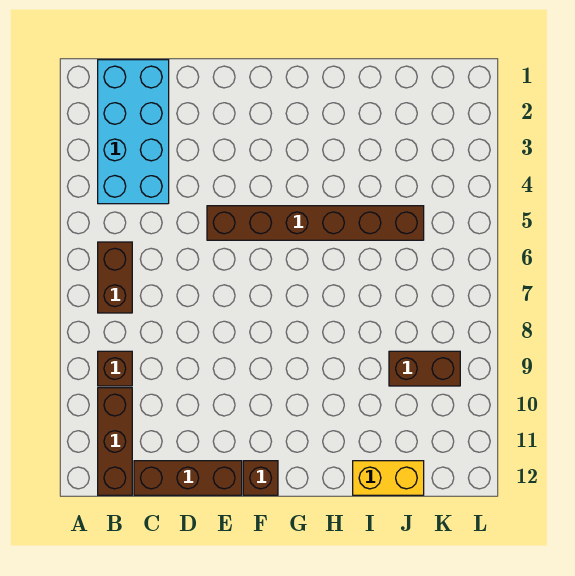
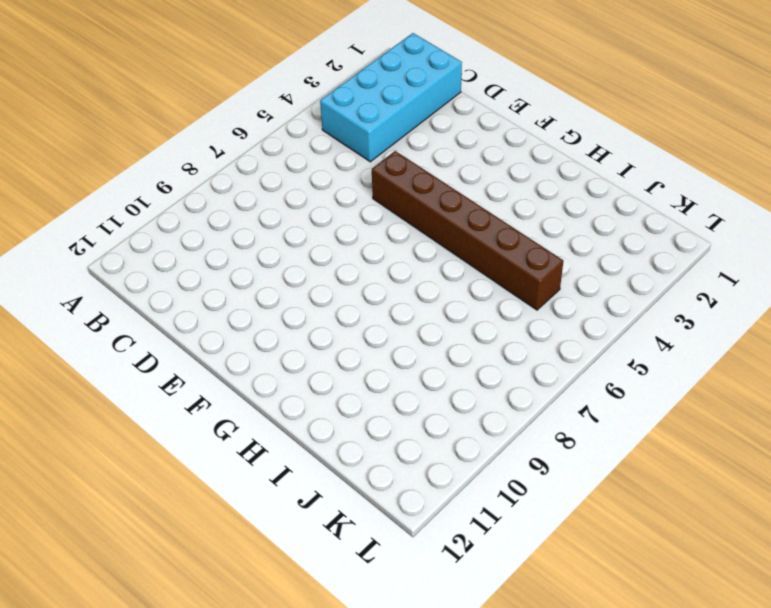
none -> brown 1x2 brick [98,242,132,313]
none -> brown 1x1 brick [98,351,132,386]

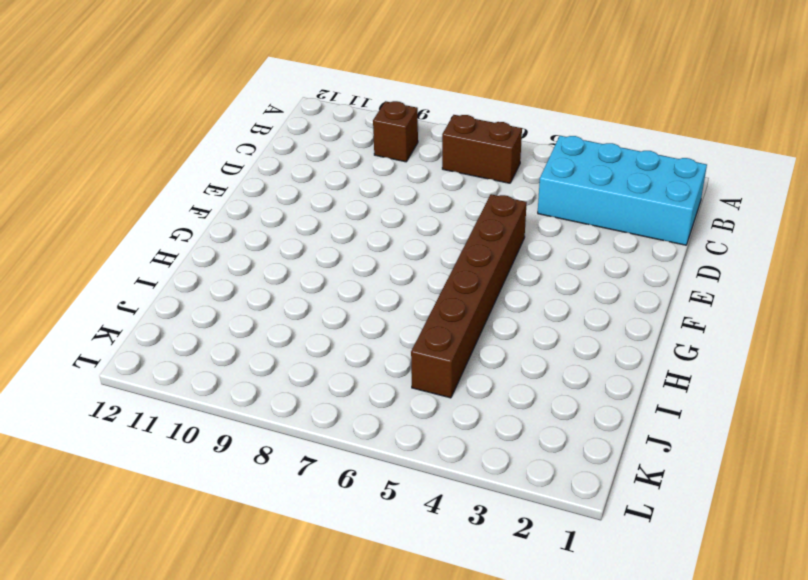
none -> brown 1x3 brick [98,388,132,495]
none -> brown 1x3 brick [134,461,242,495]

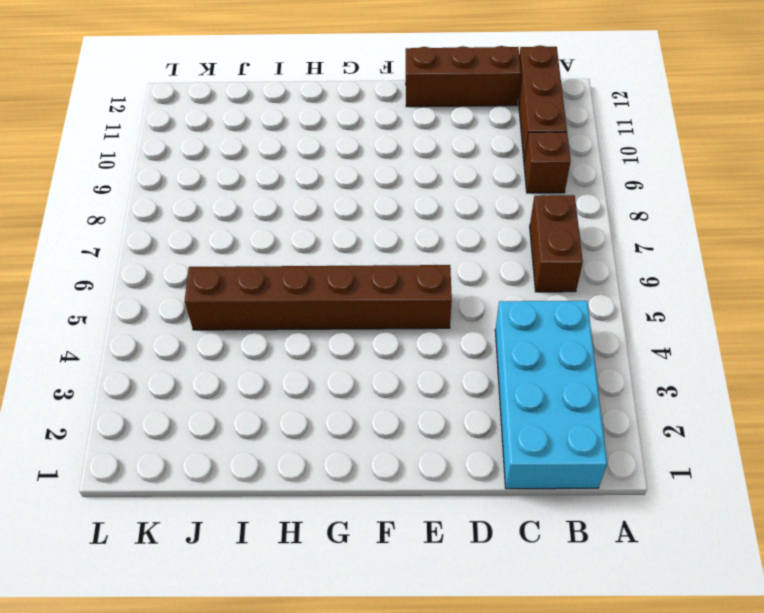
none -> brown 1x1 brick [243,461,278,495]
none -> yellow 1x2 brick [353,461,424,495]

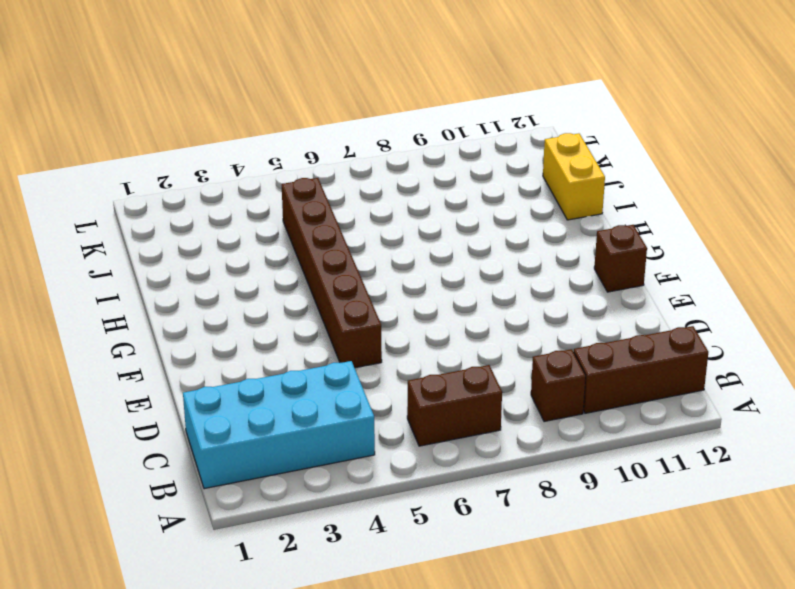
none -> brown 1x3 brick [134,461,242,495]
none -> brown 1x2 brick [389,351,460,386]

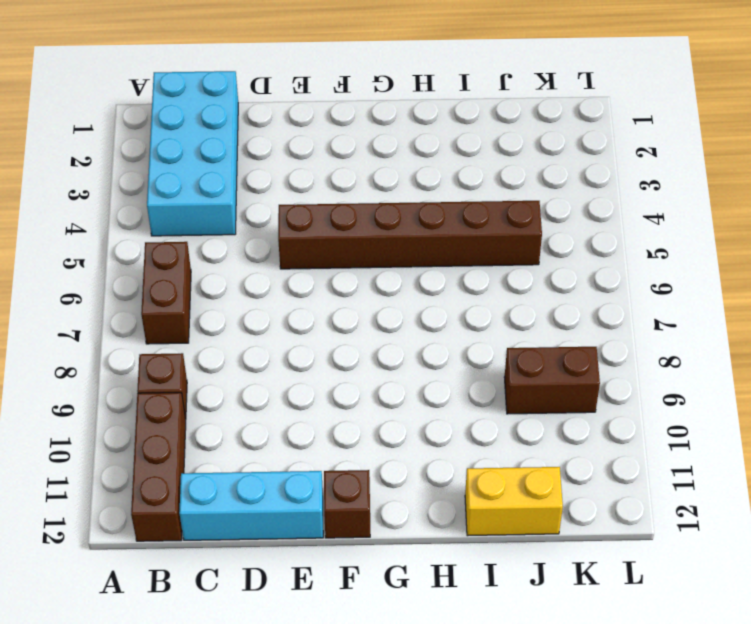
cyan 1x3 brick [179,471,323,540] -> brown 1x3 brick [134,461,242,495]

